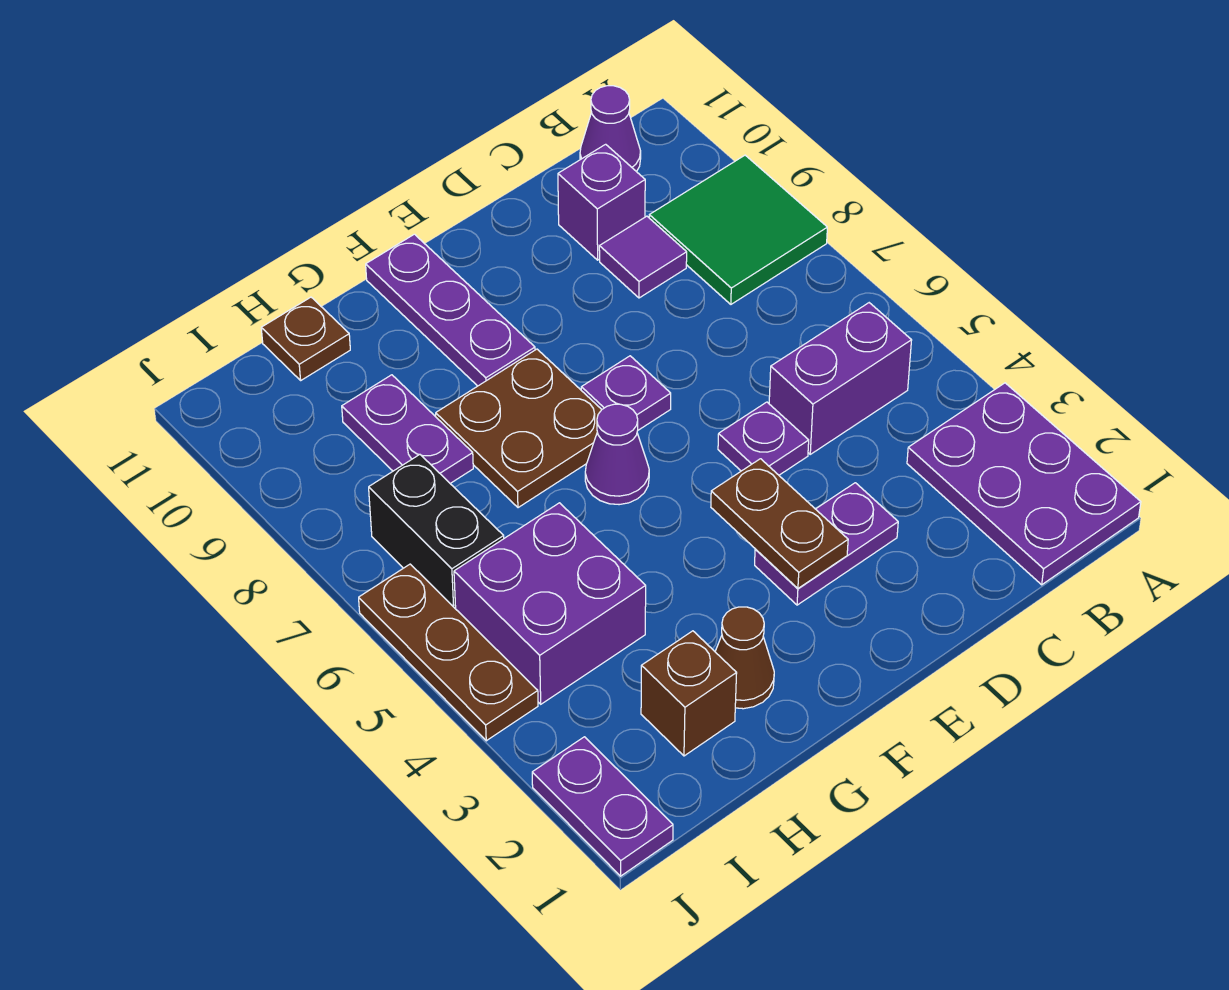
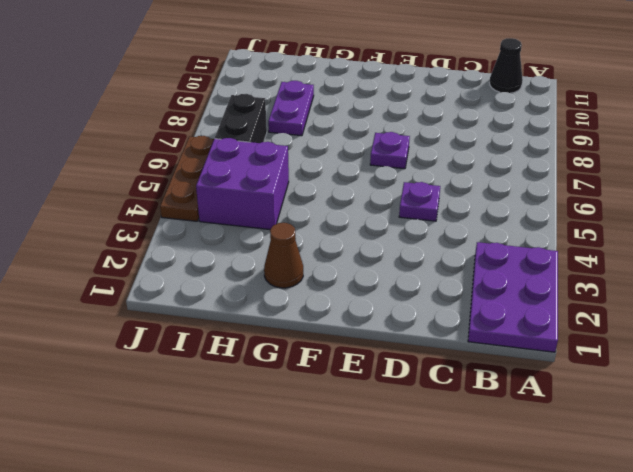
black 1x1 cone [489,38,523,93] -> purple 1x1 cone [580,86,641,172]
none -> green 2x2 tile [649,155,827,304]
none -> purple 1x2 brick [769,303,912,454]
none -> purple 1x1 tile [599,216,687,298]

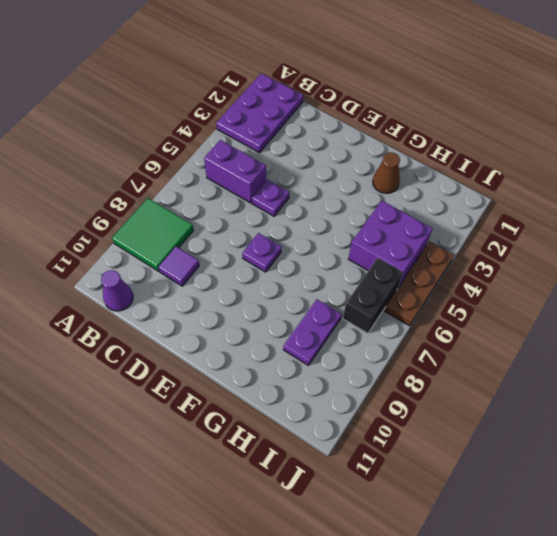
none -> purple 1x1 brick [558,144,645,260]
none -> purple 1x2 plate [755,483,898,605]
none -> purple 1x1 cone [585,404,649,505]

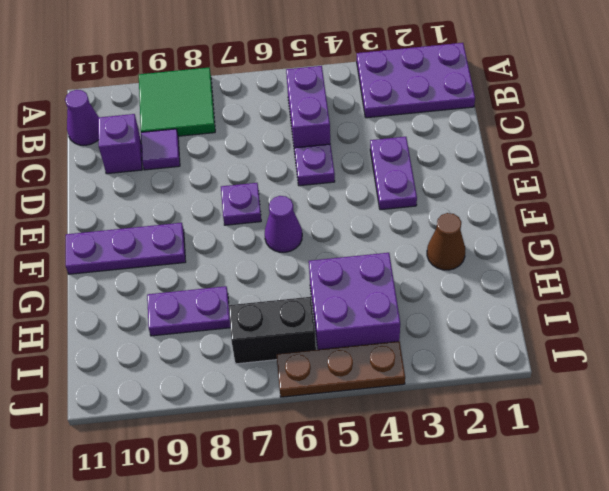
none -> brown 2x2 plate [436,349,602,508]
none -> brown 1x1 brick [641,631,737,756]
none -> brown 1x1 plate [261,297,350,380]

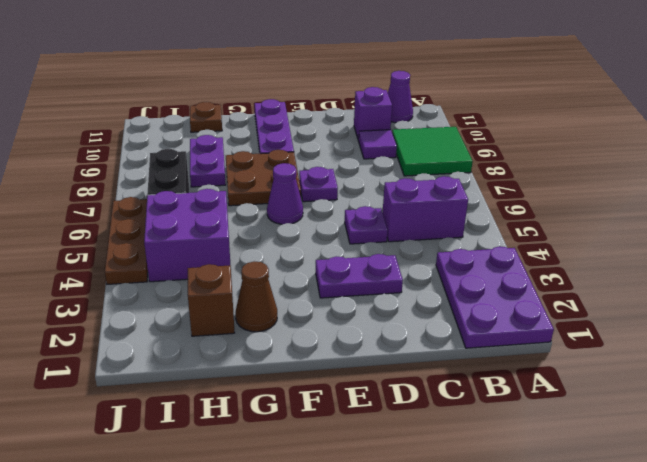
none -> purple 1x2 plate [532,737,673,876]
none -> brown 1x2 plate [711,459,848,588]

